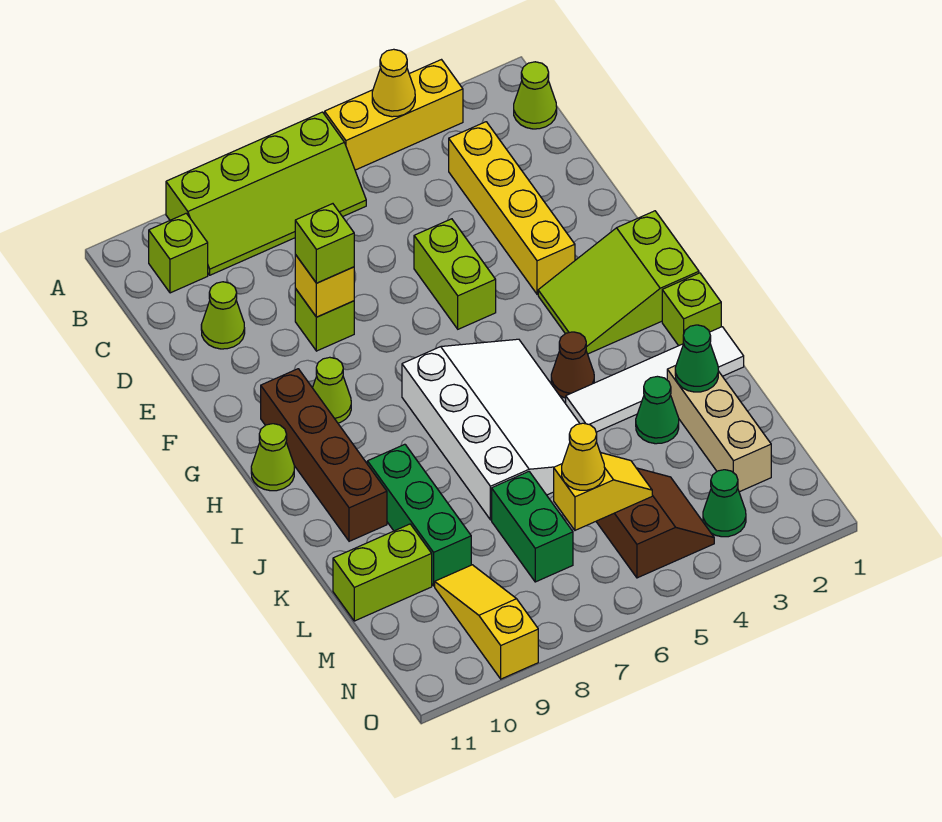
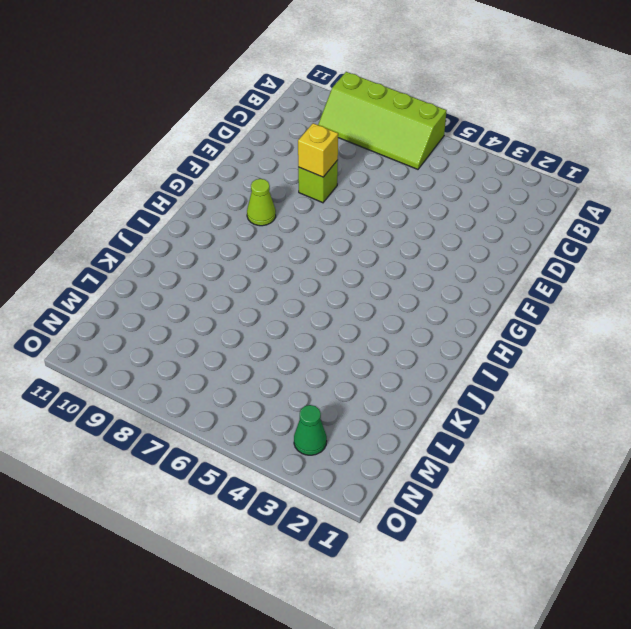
none -> yellow 1x3 brick [325,60,463,170]
none -> lime 1x1 cone [514,62,557,129]
none -> lime 1x1 brick [149,213,208,293]
none -> yellow 1x4 brick [449,122,575,294]

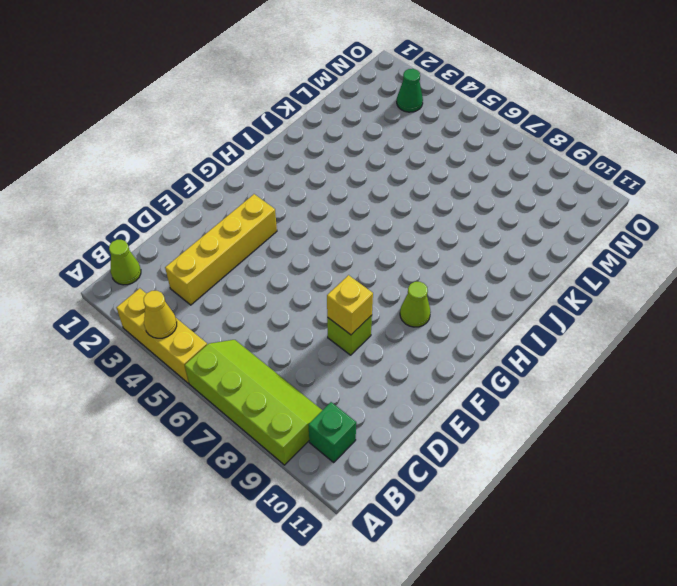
green 1x1 brick [308,402,356,462] -> lime 1x1 brick [149,213,208,293]
none -> lime 1x1 cone [201,282,245,349]
none -> lime 1x2 brick [414,219,496,329]
none -> lime 2x3 slope [538,211,699,354]
none -> brown 1x4 brick [261,369,387,541]

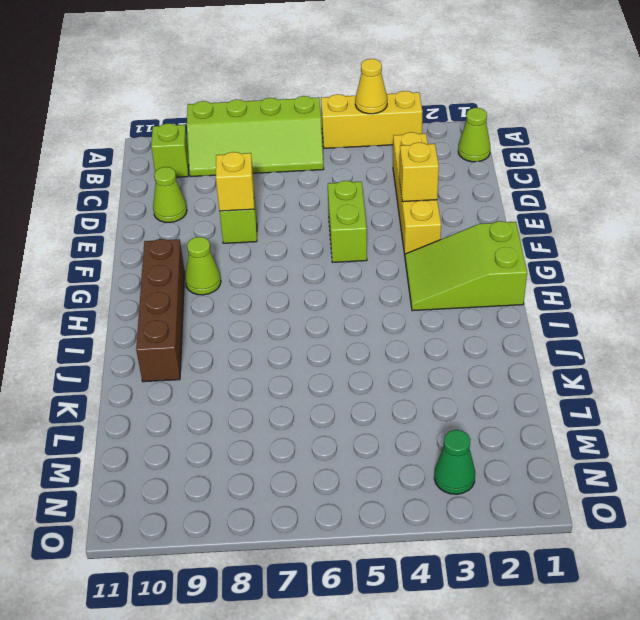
yellow 1x1 brick [399,142,439,202] -> none
none -> white 3x4 slope [402,339,580,520]
none -> lime 1x1 cone [251,424,294,491]
none -> lime 1x1 brick [662,273,721,346]
none -> brown 1x1 cone [551,332,594,398]

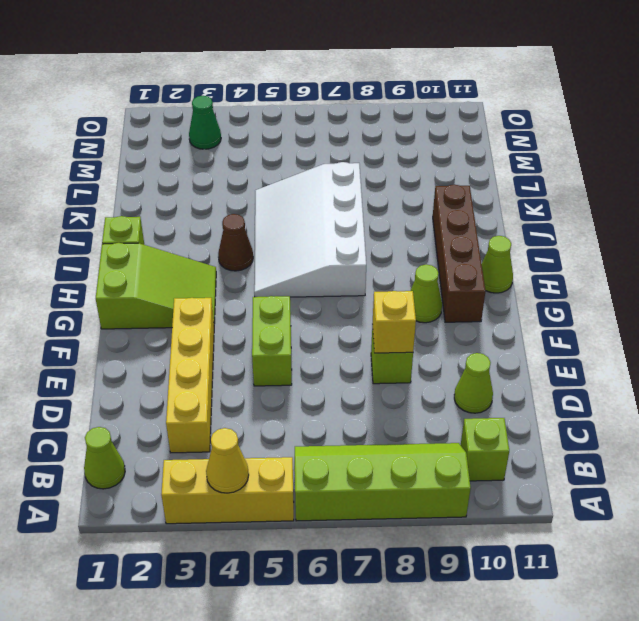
none -> white 1x4 tile [566,327,744,432]
none -> green 1x3 brick [367,444,471,586]
none -> tan 1x3 brick [667,366,771,492]
none -> green 1x1 cone [636,376,679,444]

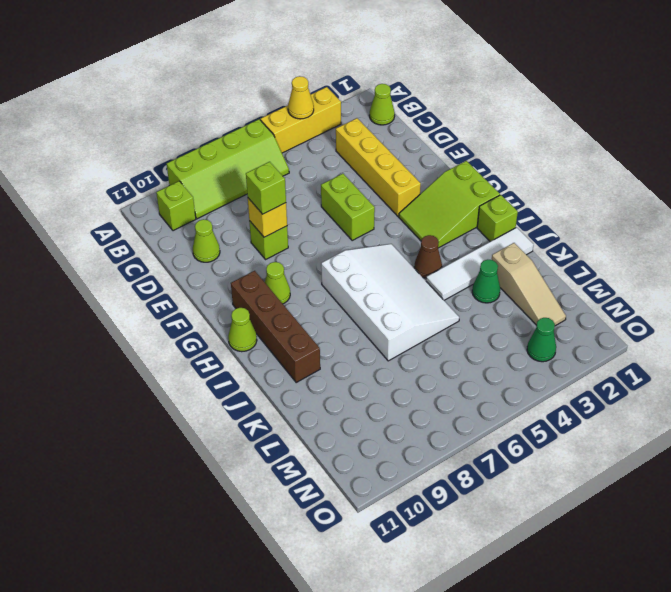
tan 1x3 slope [492,243,566,326] -> tan 1x3 brick [667,366,771,492]
none -> green 1x3 brick [367,444,471,586]
none -> green 1x2 brick [492,472,573,582]
none -> lime 1x2 brick [333,524,432,621]
none -> brown 2x2 slope [596,468,714,578]

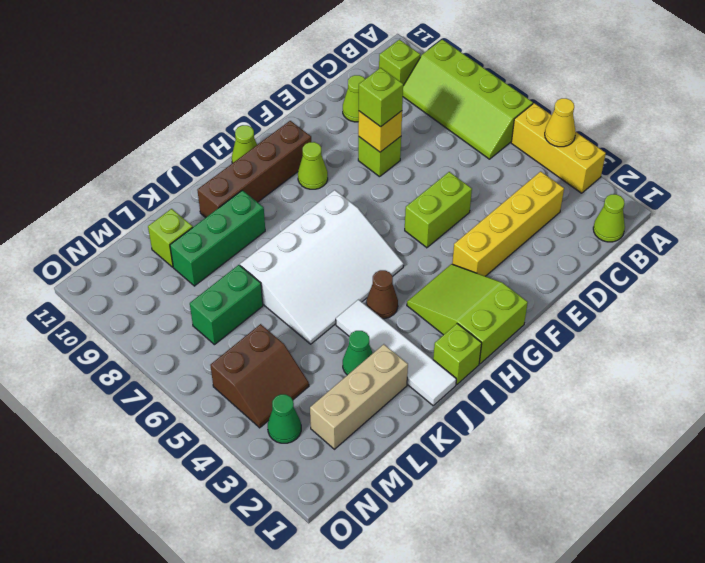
lime 1x1 brick [148,209,193,267] -> lime 1x2 brick [333,524,432,621]
none -> yellow 1x3 slope [435,565,538,679]
none -> green 1x1 cone [675,325,718,392]
none -> yellow 1x2 slope [554,453,652,530]
none -> yellow 1x1 cone [562,423,605,490]

